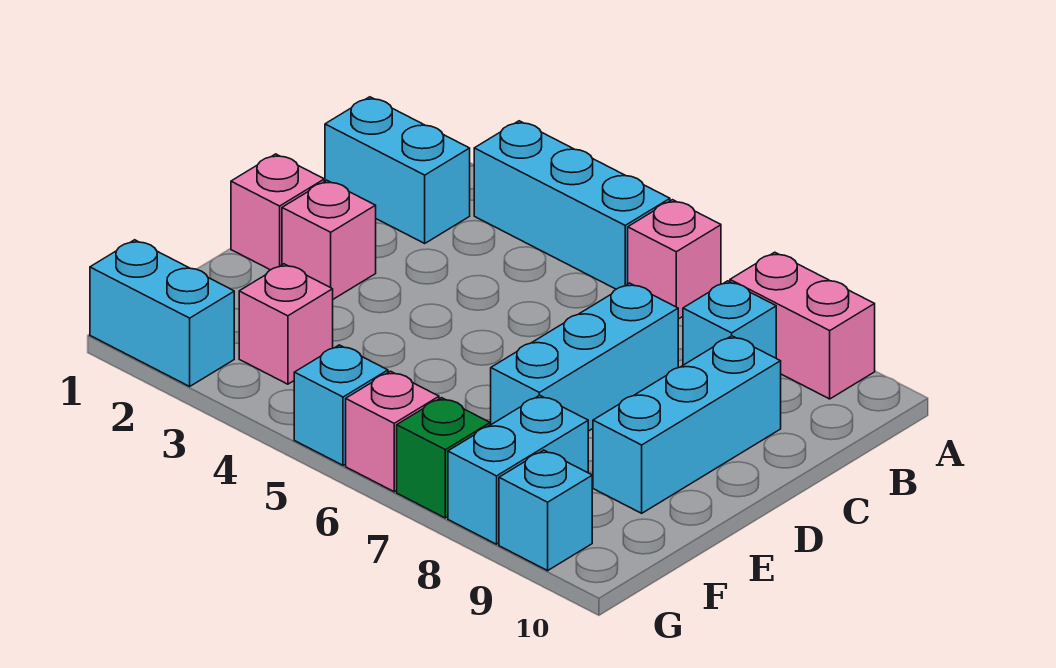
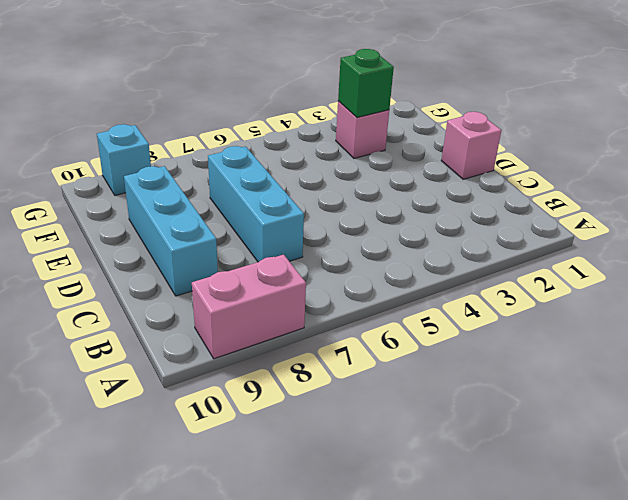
green 1x1 brick [338,49,394,117] -> green 1x1 brick moved to [397,398,490,518]
none -> cyan 1x3 brick [474,121,670,289]
none -> pink 1x1 brick [628,200,721,319]
none -> cyan 1x2 brick [325,97,470,243]

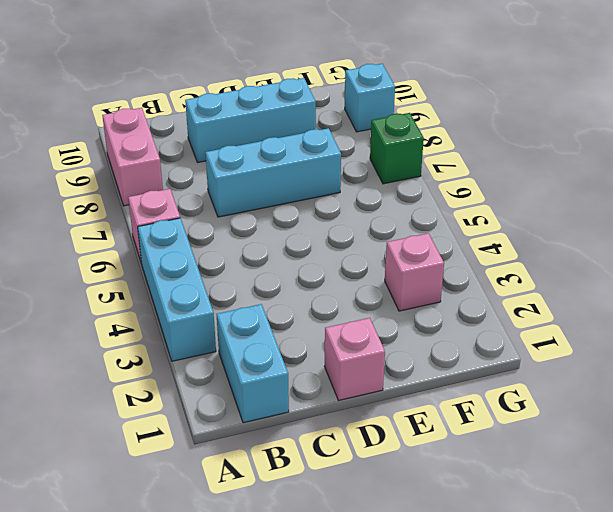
none -> cyan 1x1 brick [683,281,776,365]
none -> pink 1x1 brick [282,180,376,299]
none -> cyan 1x2 brick [448,395,588,544]

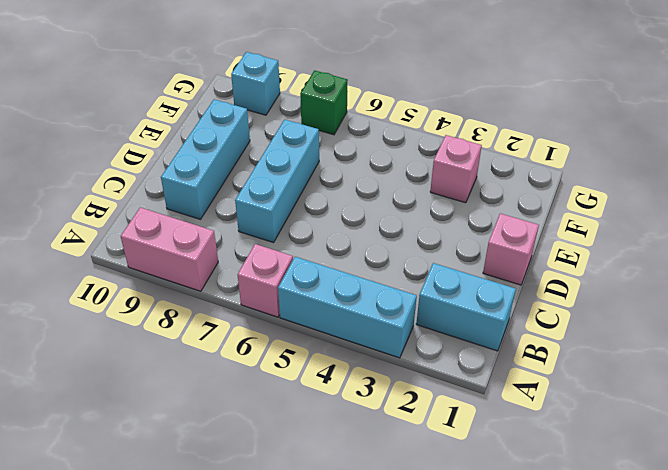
none -> cyan 1x1 brick [683,281,776,365]
none -> pink 1x1 brick [282,180,376,299]
none -> cyan 1x2 brick [448,395,588,544]

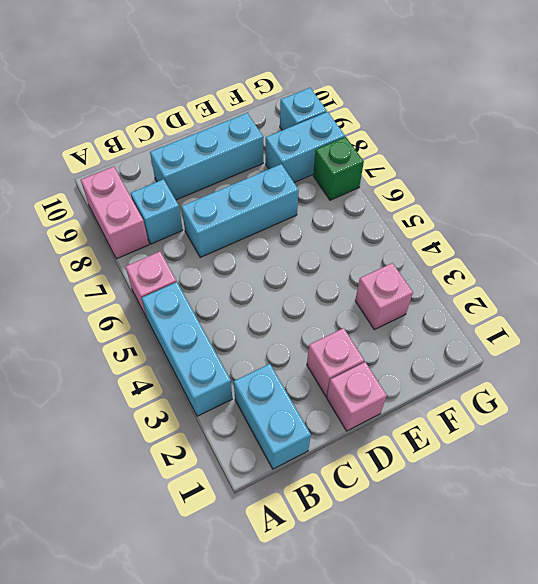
none -> cyan 1x2 brick [90,240,234,386]
none -> cyan 1x1 brick [294,345,388,465]
none -> pink 1x1 brick [346,371,439,492]

